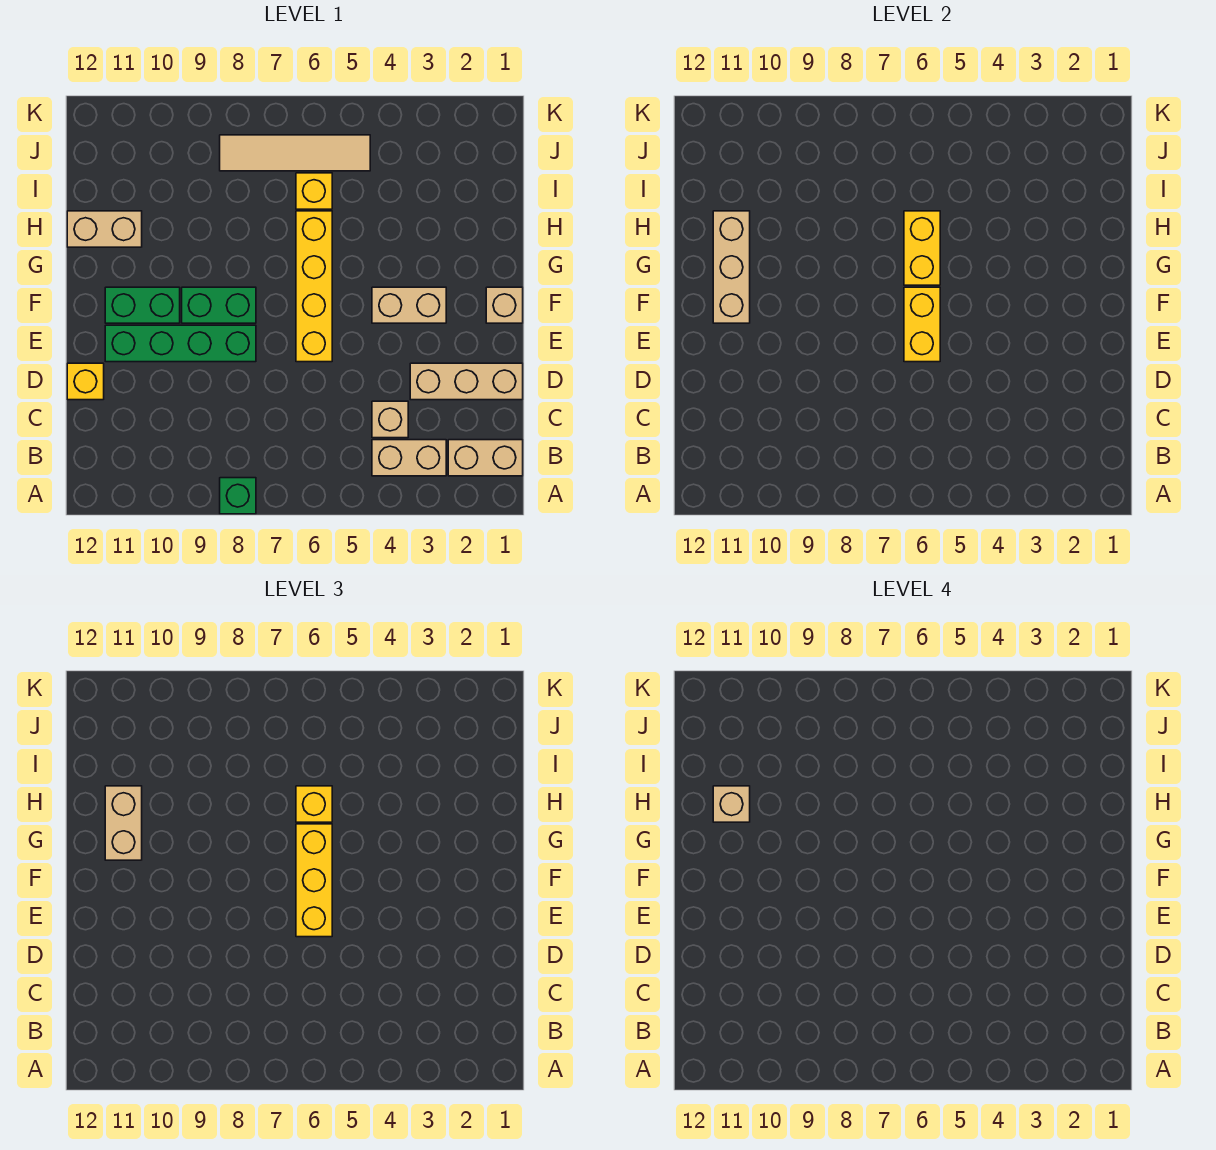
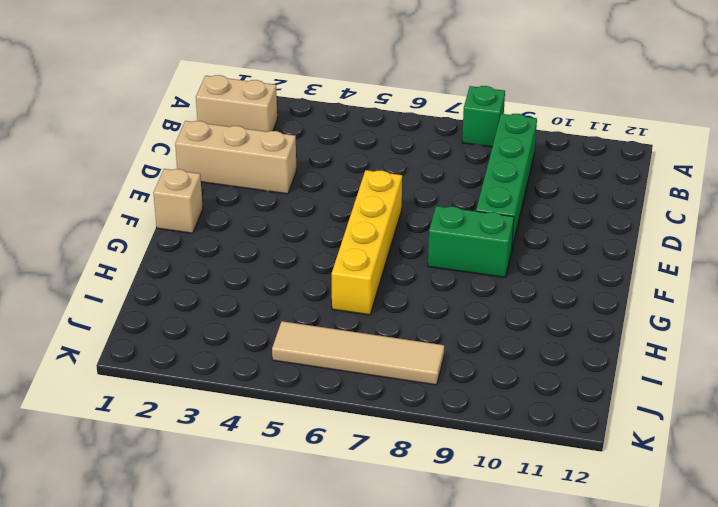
green 1x4 brick [476,114,537,248] -> green 1x4 brick turned to [105,325,256,362]
none -> tan 1x2 brick [372,440,446,476]
none -> tan 1x1 brick [372,401,408,438]
none -> yellow 1x1 brick [67,363,104,400]

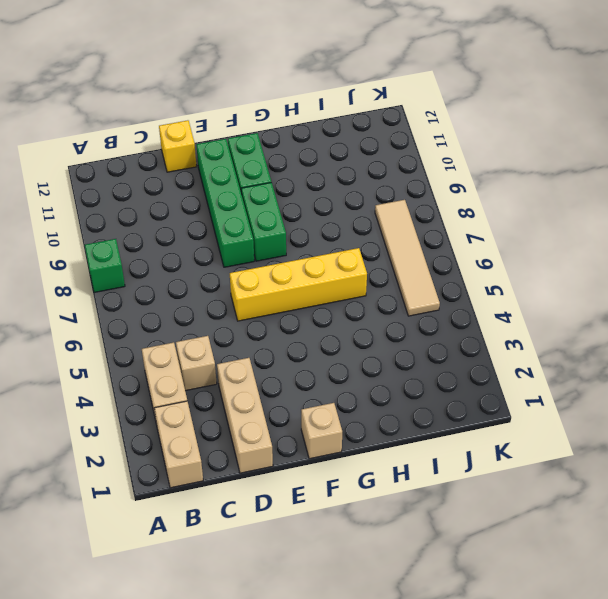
none -> tan 1x2 brick [372,287,446,323]
none -> tan 1x2 brick [67,211,142,247]
none -> yellow 1x1 brick [296,173,332,209]

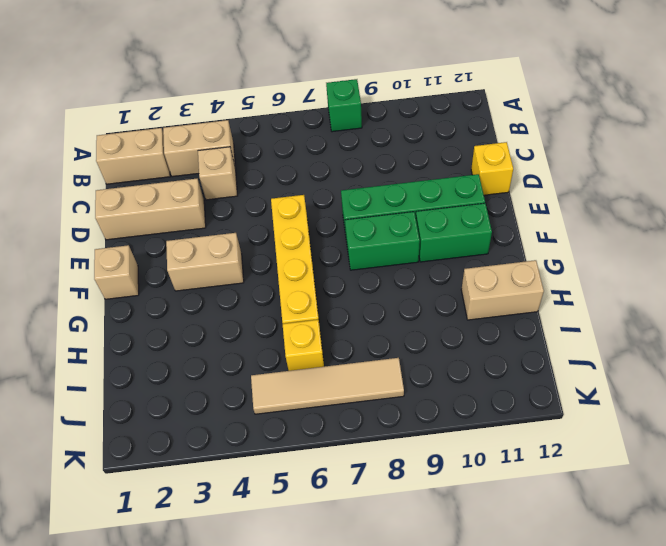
none -> yellow 1x2 brick [904,287,940,362]
none -> tan 1x3 brick [713,211,750,323]
none -> yellow 1x2 brick [904,211,940,285]

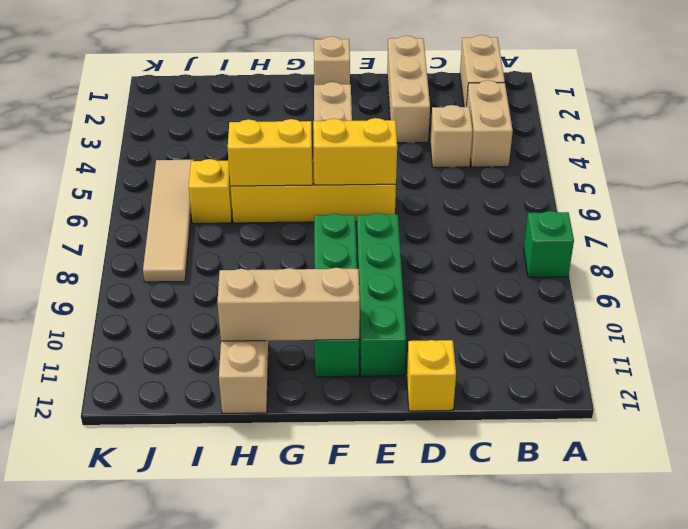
none -> yellow 1x3 brick [296,824,332,937]
none -> tan 1x2 brick [105,786,142,860]
none -> yellow 1x1 brick [296,786,332,822]

